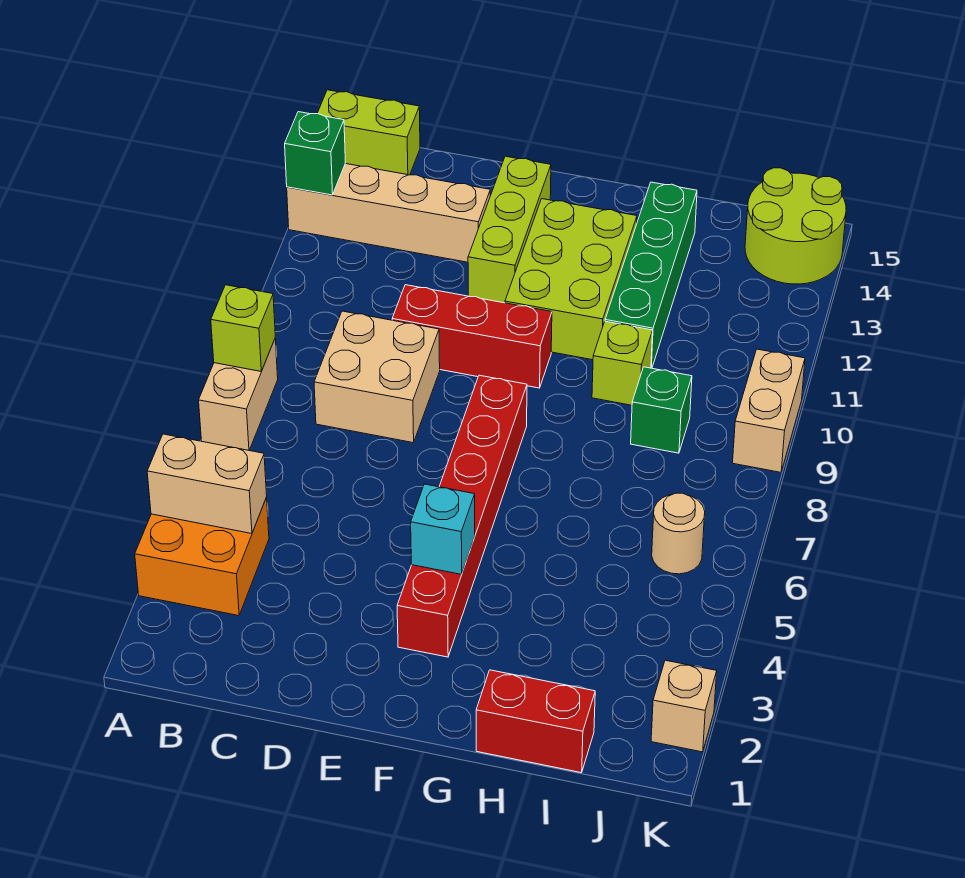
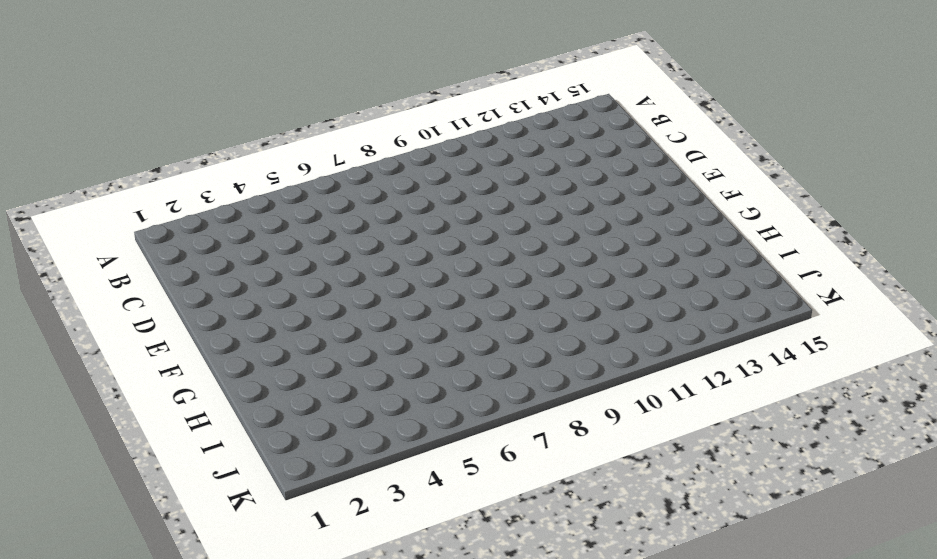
none -> orange 2x2 brick [135,498,269,616]
none -> tan 1x2 brick [199,338,278,450]
none -> tan 1x4 brick [287,164,490,262]

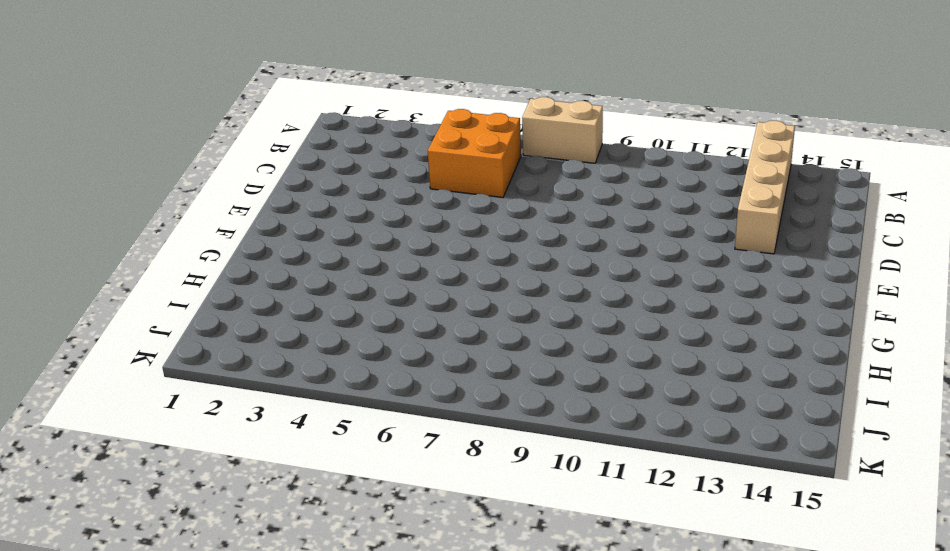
orange 2x2 brick [428,109,521,197] -> orange 2x2 brick moved to [135,498,269,616]
none -> lime 1x2 brick [317,90,420,175]
none -> tan 2x2 brick [314,311,440,443]
none -> red 1x3 brick [392,285,552,388]

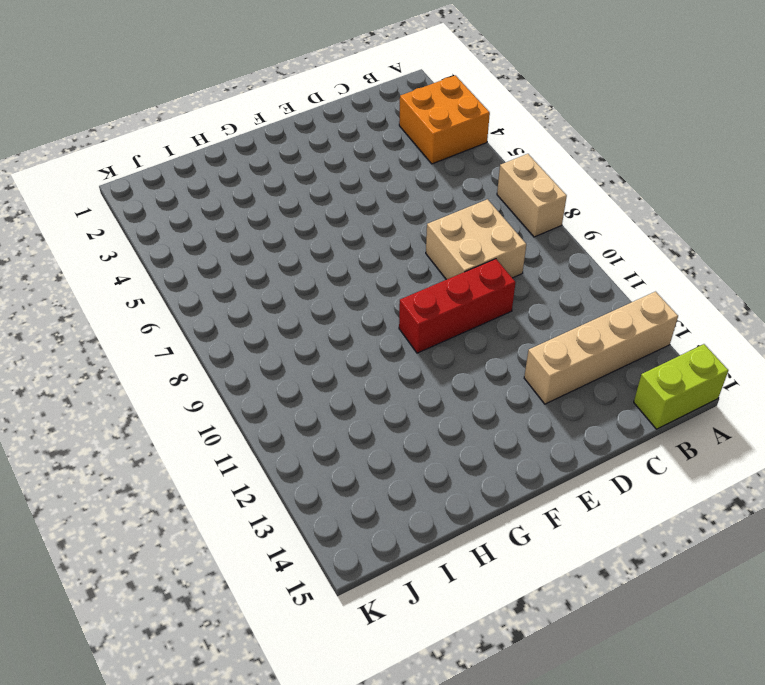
none -> lime 1x3 brick [468,156,551,303]
none -> red 1x6 brick [397,375,527,657]
none -> lime 2x3 brick [505,199,637,360]

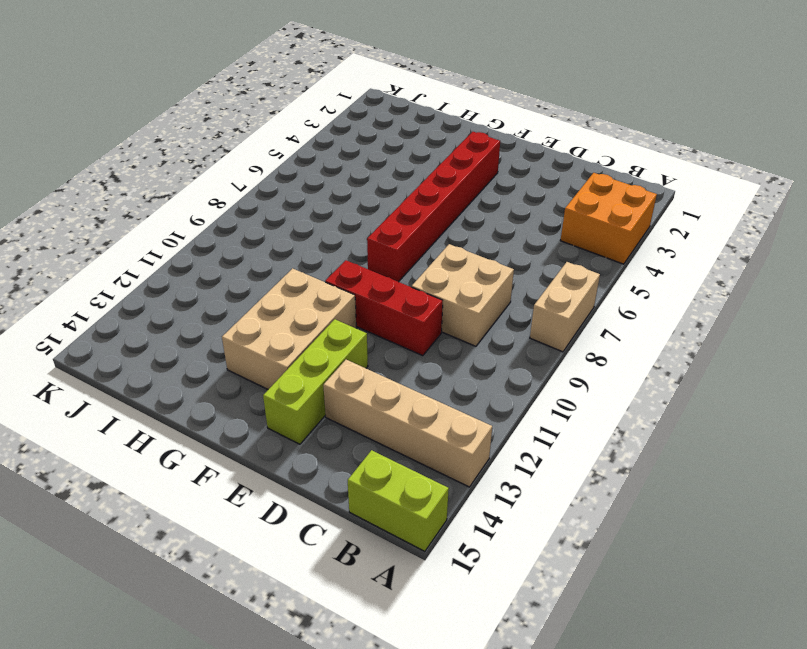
tan 2x3 brick [222,268,356,389] -> lime 2x3 brick [505,199,637,360]
none -> red 1x2 brick [476,670,595,773]
none -> lime 1x1 brick [592,321,653,405]
none -> green 1x4 brick [605,182,697,368]

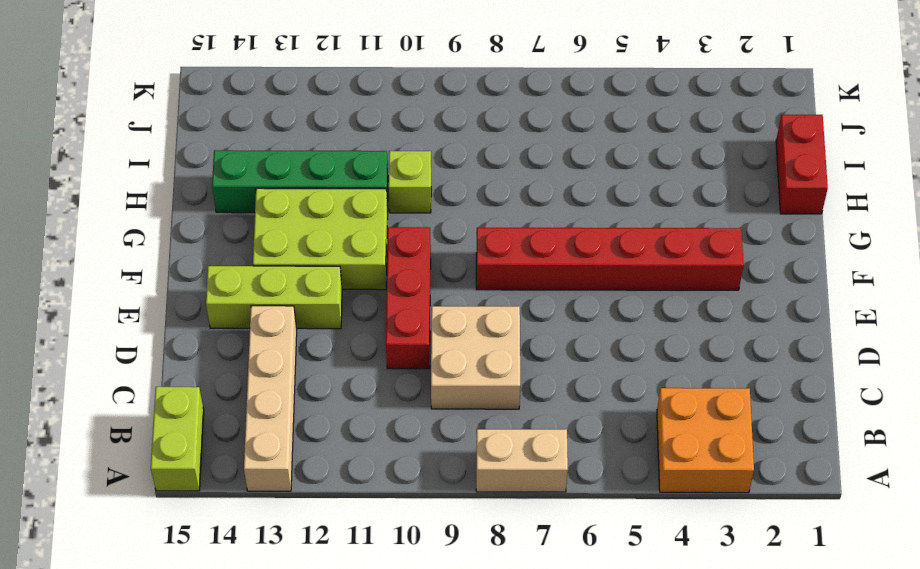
none -> green 1x1 brick [631,367,692,453]
none -> tan 1x1 round brick [652,493,705,574]
none -> lime 2x2 round brick [745,168,846,284]

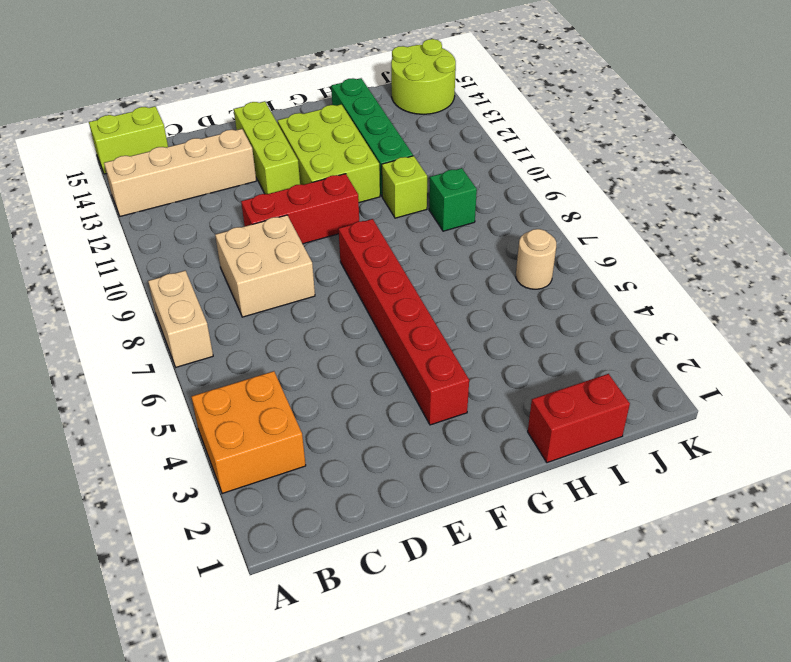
none -> tan 1x1 brick [651,660,717,752]
none -> tan 1x2 brick [733,349,805,472]
none -> tan 1x2 brick [147,434,267,534]

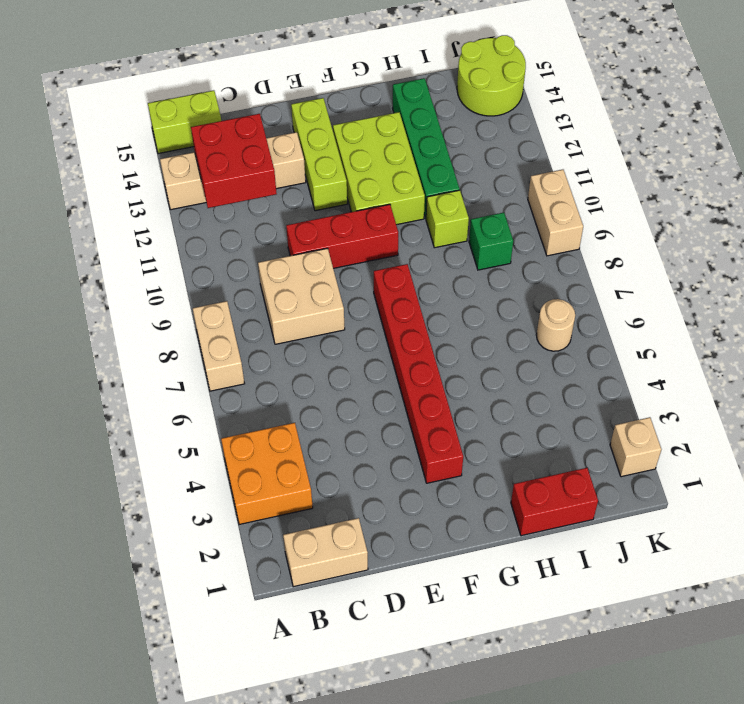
tan 1x2 brick [283,518,368,587] -> tan 1x2 brick moved to [147,434,267,534]
red 2x2 brick [191,114,277,208] -> none
none -> lime 1x1 brick [211,285,275,371]
none -> green 1x1 brick [285,112,345,195]
none -> cyan 1x1 brick [411,484,475,574]

